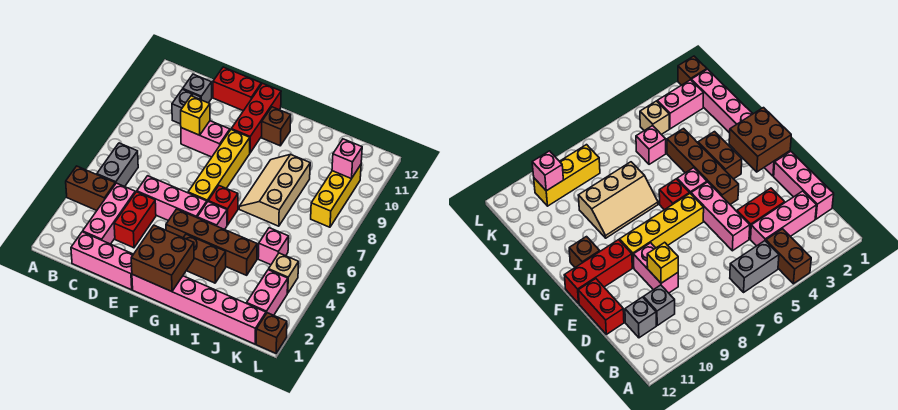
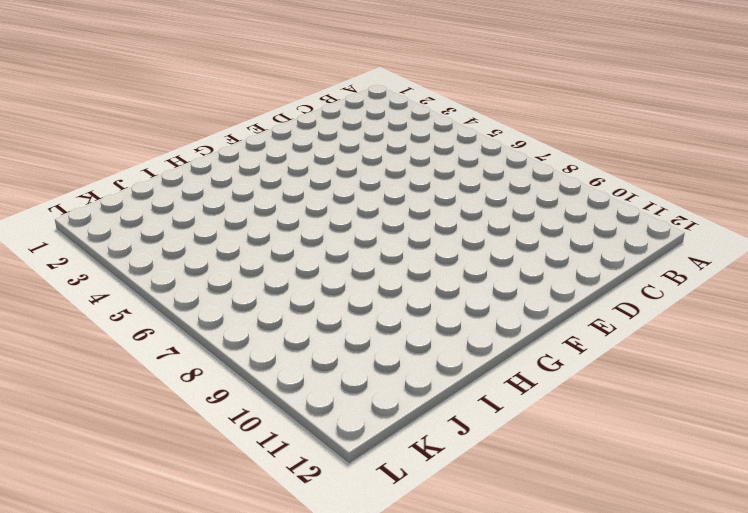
none -> brown 1x2 brick [66,166,115,210]
none -> grey 1x2 brick [97,143,138,187]
none -> pink 1x3 brick [71,232,133,290]

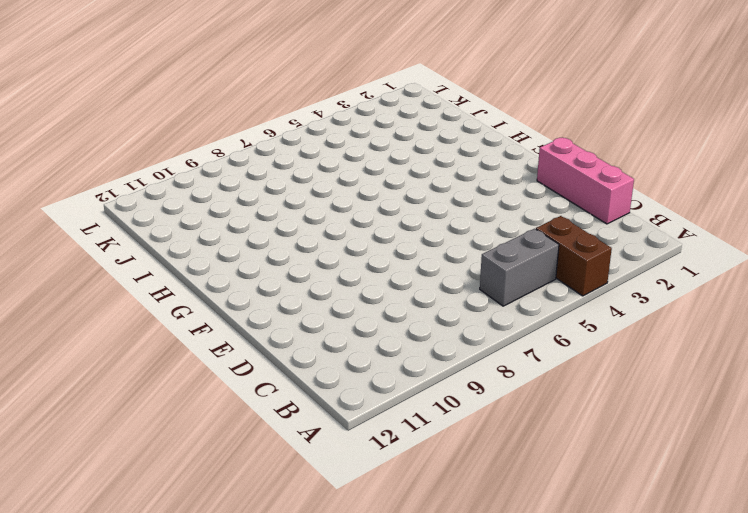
none -> pink 1x3 brick [83,183,135,244]
none -> grey 1x1 brick [172,89,201,124]
none -> grey 1x1 brick [183,74,212,103]

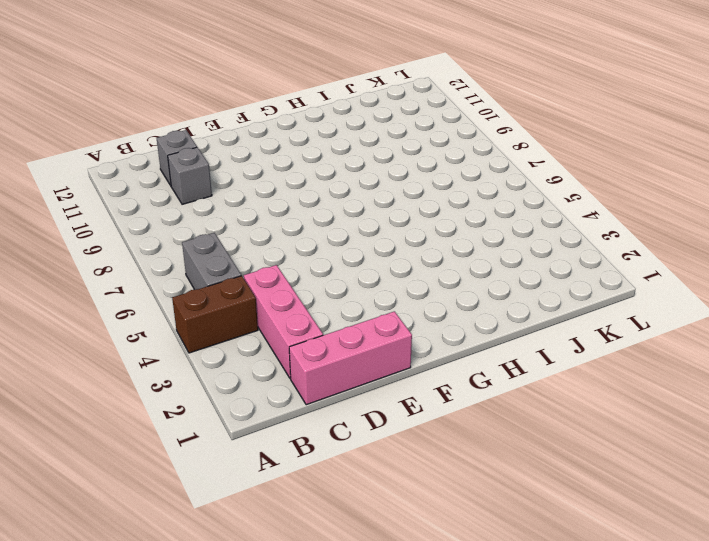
none -> red 1x2 brick [114,192,156,248]
none -> pink 1x3 brick [137,176,207,221]
none -> pink 1x2 brick [181,121,230,157]

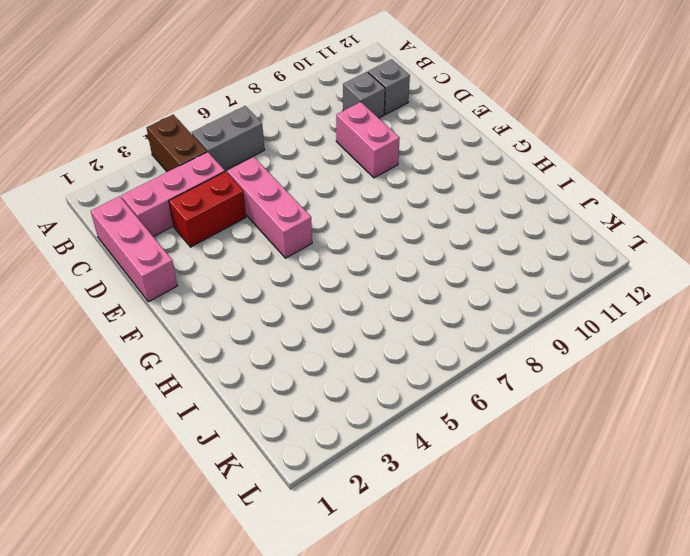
none -> red 1x2 brick [213,67,261,111]
none -> pink 1x6 brick [132,274,266,344]
none -> brown 1x4 brick [166,209,257,275]

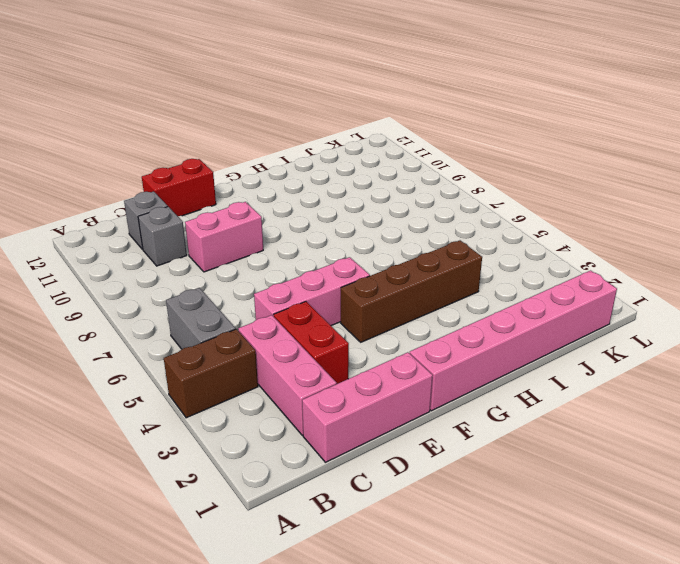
none -> yellow 1x4 brick [188,130,250,202]
none -> red 1x3 brick [231,83,281,153]
none -> brown 1x2 brick [183,234,226,283]

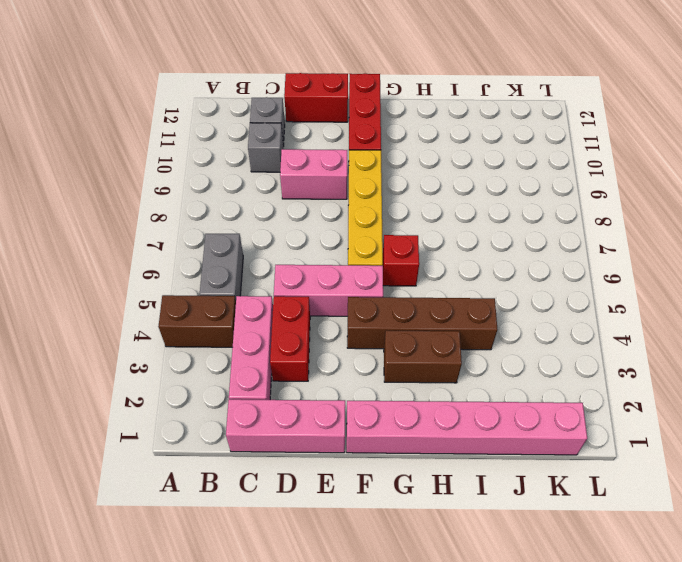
none -> pink 1x1 brick [197,202,227,230]
none -> brown 1x1 brick [262,107,291,146]
none -> tan 2x3 slope [239,155,310,226]

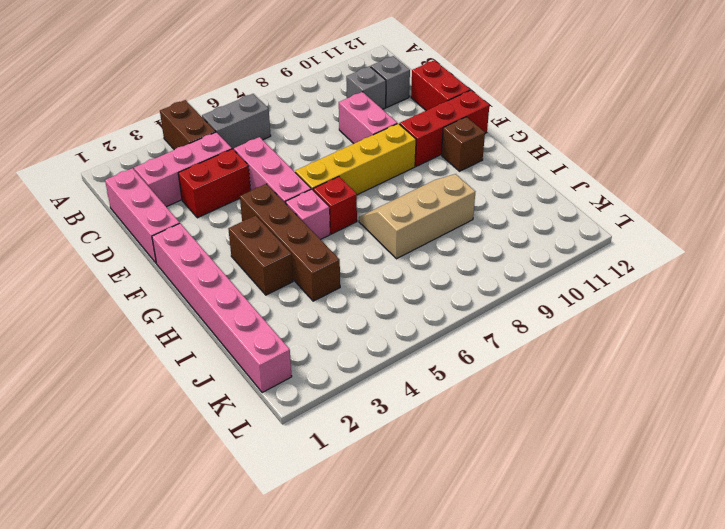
none -> pink 1x1 brick [258,228,289,265]
none -> pink 1x2 brick [247,270,288,315]
none -> tan 1x1 brick [269,253,299,293]

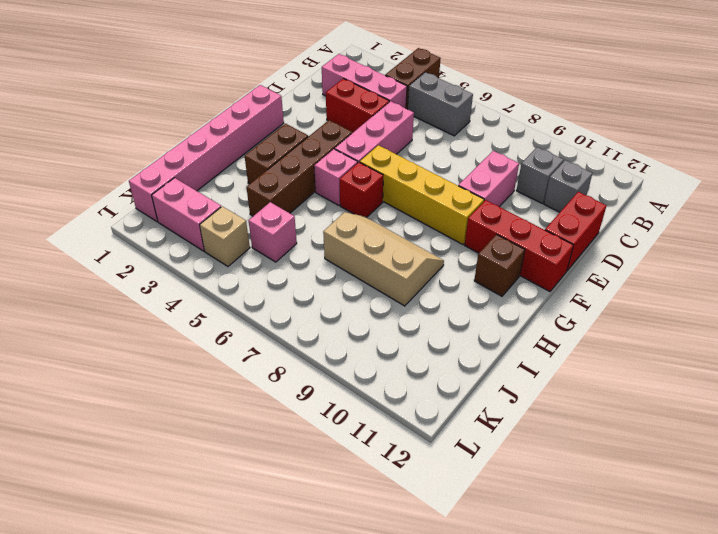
none -> pink 1x3 brick [71,232,133,290]
none -> yellow 1x3 brick [311,165,361,227]
none -> brown 1x1 brick [256,313,287,353]

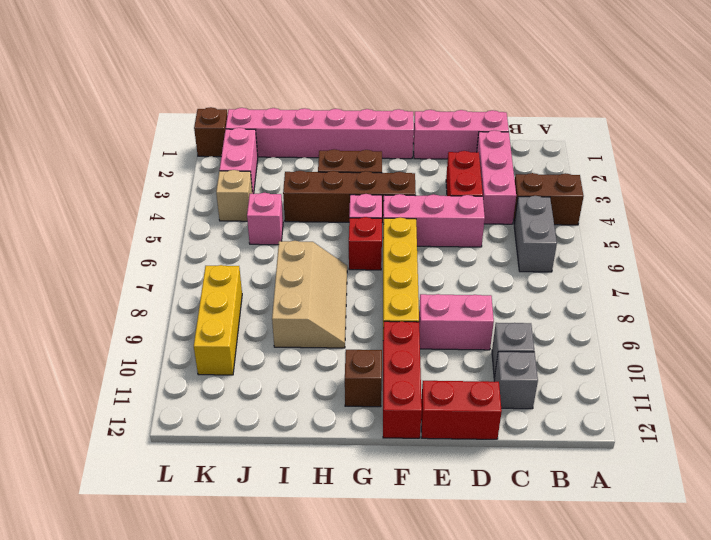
none -> yellow 1x1 brick [181,96,210,135]
none -> brown 2x2 brick [131,225,194,292]
none -> pink 1x1 brick [332,139,362,179]

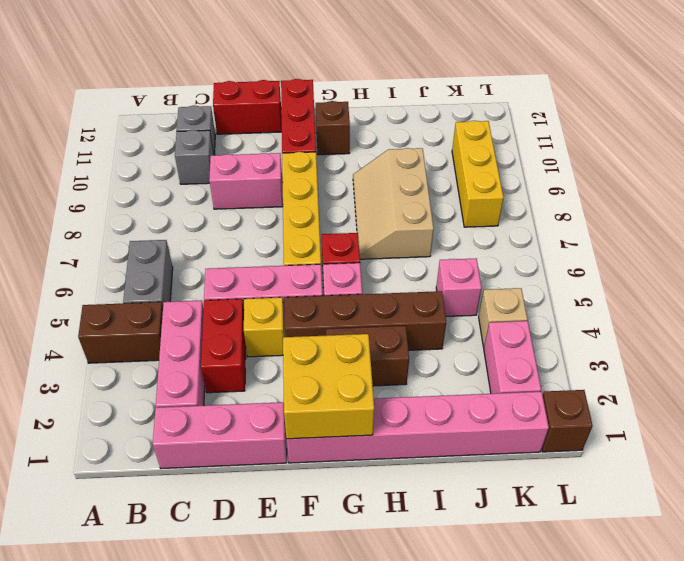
yellow 1x1 brick [244,297,285,357] -> yellow 1x1 brick moved to [181,96,210,135]
yellow 2x2 brick [283,334,374,439] -> brown 2x2 brick [131,225,194,292]
none -> pink 1x1 brick [332,139,362,179]

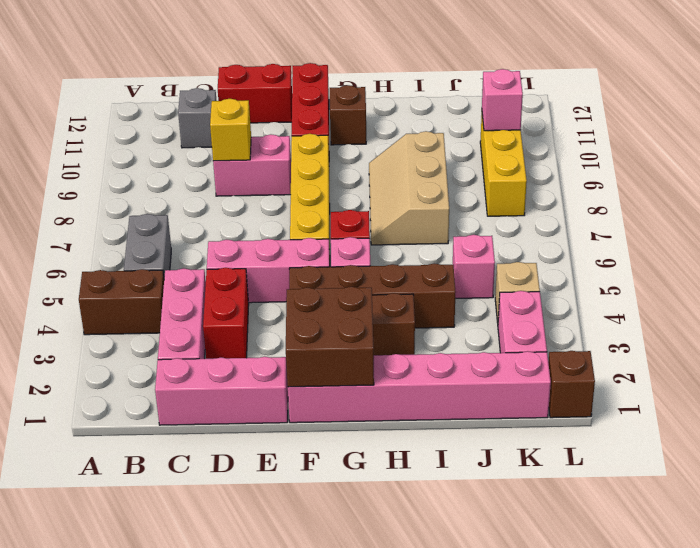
none -> grey 1x1 brick [172,89,201,124]

